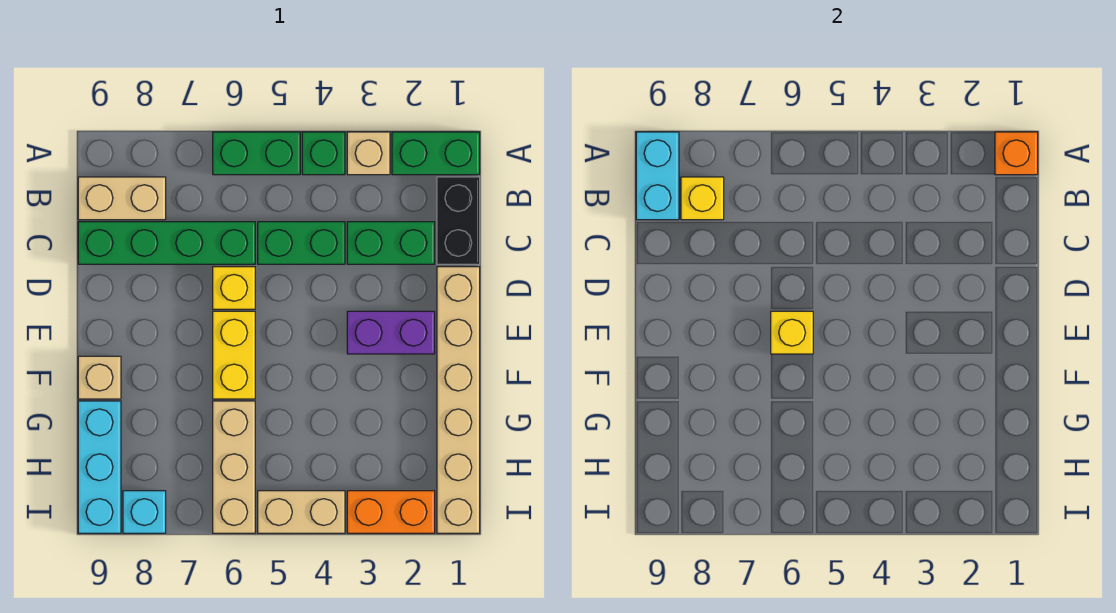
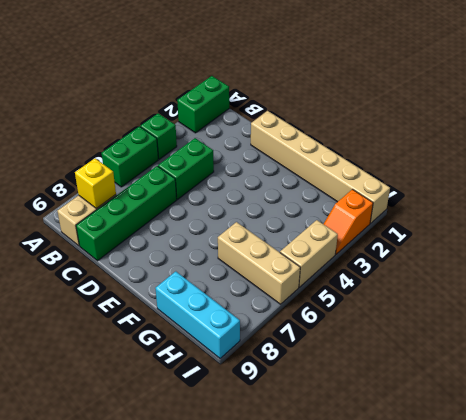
orange 1x2 slope [324,189,373,254] -> orange 1x2 brick [347,491,435,533]
none -> tan 1x1 brick [347,132,390,175]
none -> black 1x2 brick [437,177,480,264]
none -> green 1x2 brick [347,222,435,264]

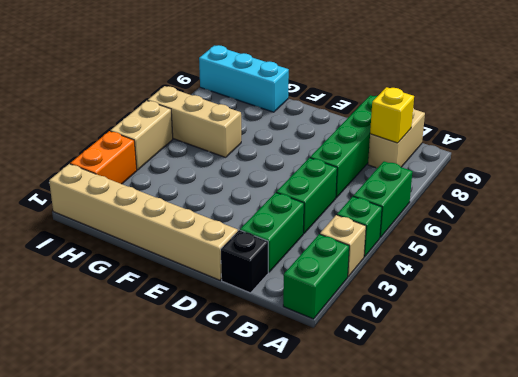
black 1x1 brick [221,230,268,293] -> black 1x2 brick [437,177,480,264]
none -> yellow 1x1 brick [213,267,255,309]
none -> purple 1x2 brick [347,311,435,354]
none -> yellow 1x2 brick [213,311,255,399]

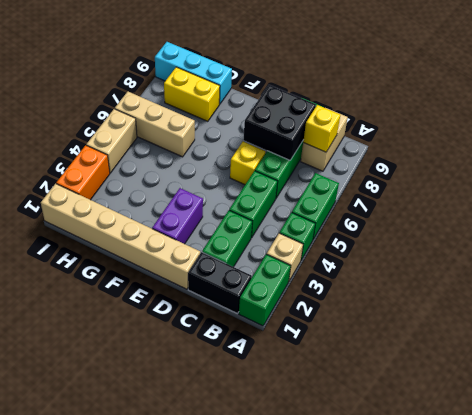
black 2x2 brick [243,85,316,160] -> none
yellow 1x2 brick [164,67,220,121] -> yellow 1x2 brick moved to [213,311,255,399]
none -> tan 1x1 brick [78,356,121,399]
none -> cyan 1x1 brick [123,491,166,533]
none -> orange 1x1 brick [995,132,1038,175]

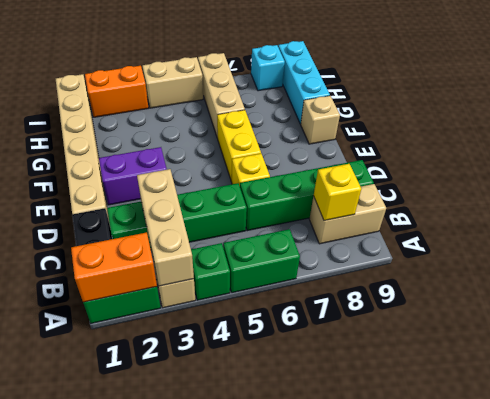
orange 1x2 brick [71,232,157,302] -> orange 1x1 brick [995,132,1038,175]
tan 1x3 brick [137,169,194,286] -> none
none -> cyan 1x2 brick [636,132,679,220]
none -> yellow 1x1 brick [771,311,813,354]

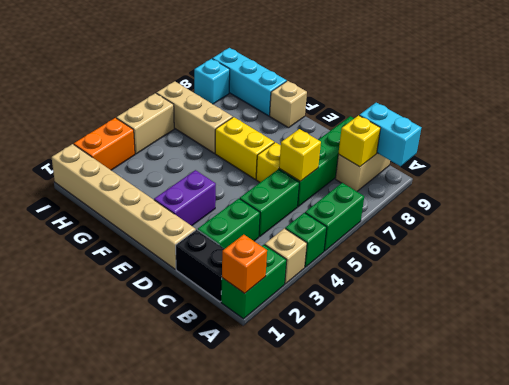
yellow 1x1 brick [279,129,321,181] -> yellow 1x1 brick moved to [771,311,813,354]

